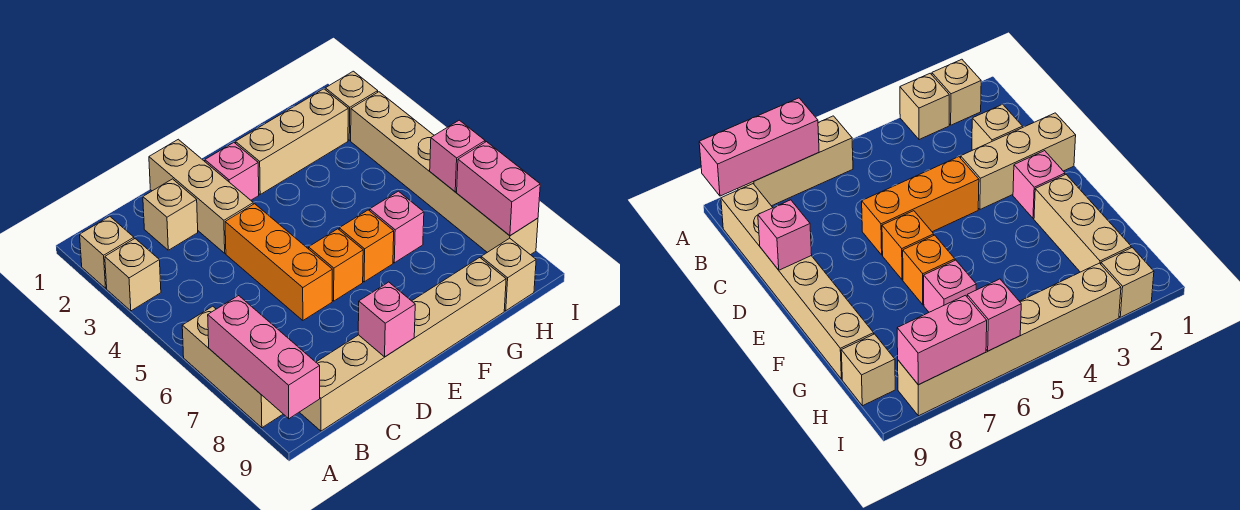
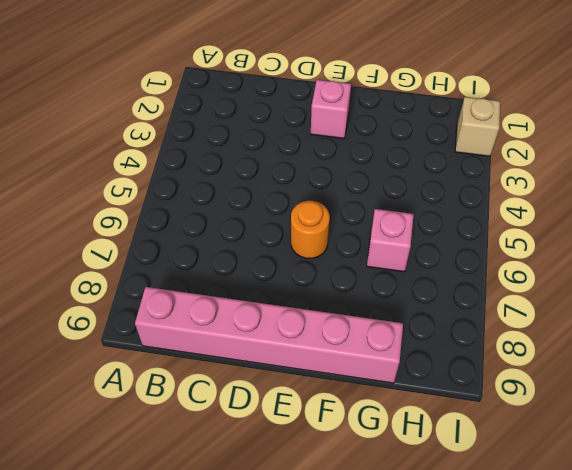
pink 1x6 brick [135,287,403,383] -> tan 1x6 brick [300,258,506,431]
orange 1x1 round brick [291,201,330,258] -> orange 1x1 brick [309,229,363,301]
none -> tan 1x1 brick [80,216,134,288]
none -> tan 1x1 brick [105,239,161,311]
none -> tan 1x3 brick [182,306,283,428]

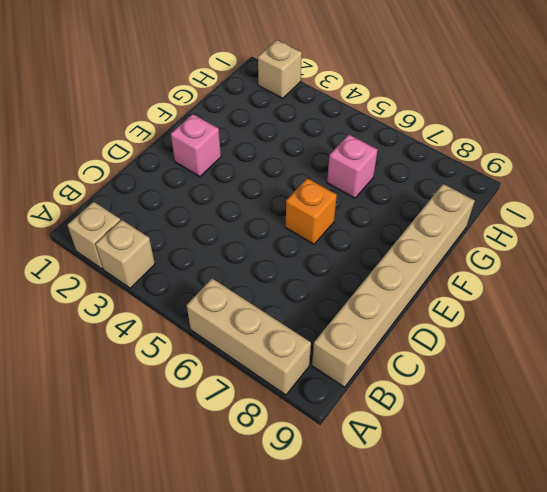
none -> tan 1x1 brick [143,179,198,250]
none -> tan 1x3 brick [149,139,253,253]
none -> orange 1x3 brick [225,204,332,320]

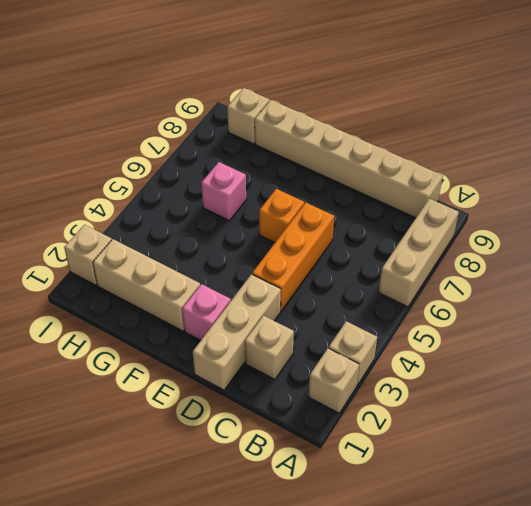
none -> orange 1x1 brick [339,210,394,282]
none -> tan 1x6 brick [351,92,538,255]
none -> pink 1x3 brick [208,296,320,419]

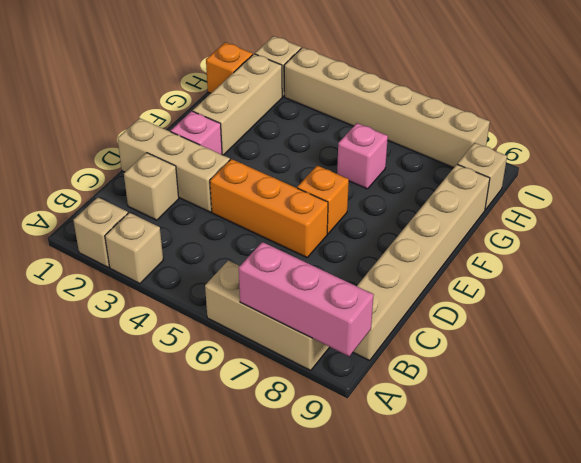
orange 1x1 brick [206,42,253,93] -> orange 1x1 brick moved to [339,210,394,282]
none -> pink 1x1 brick [358,282,415,357]
none -> pink 1x1 brick [430,120,485,192]
none -> pink 1x2 brick [457,142,540,236]

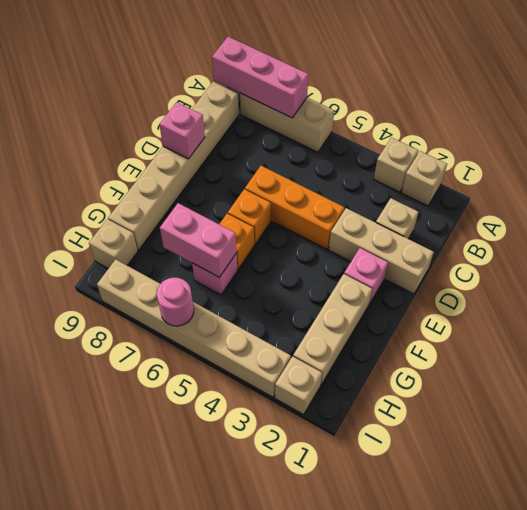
pink 1x2 brick [160,203,237,277] -> pink 1x2 brick moved to [457,142,540,236]
pink 1x1 round brick [157,278,194,326] -> pink 1x1 brick [430,120,485,192]

